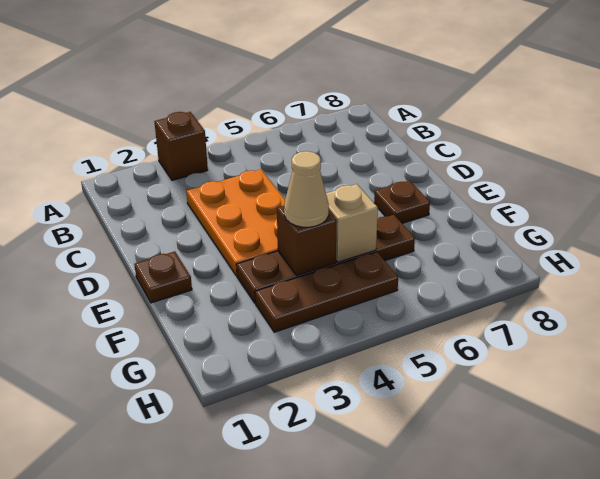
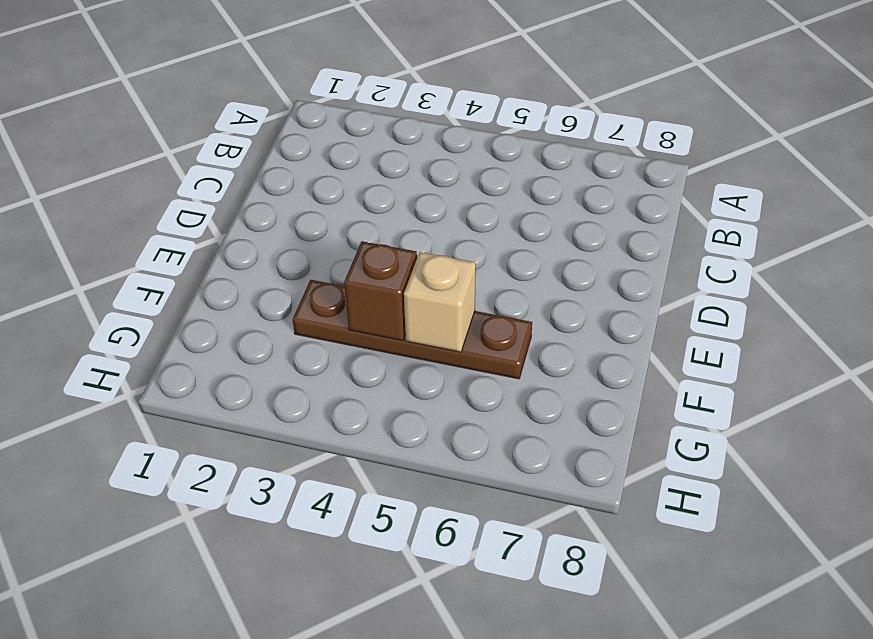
none -> brown 1x1 brick [154,112,208,180]
none -> orange 2x3 plate [186,170,285,276]

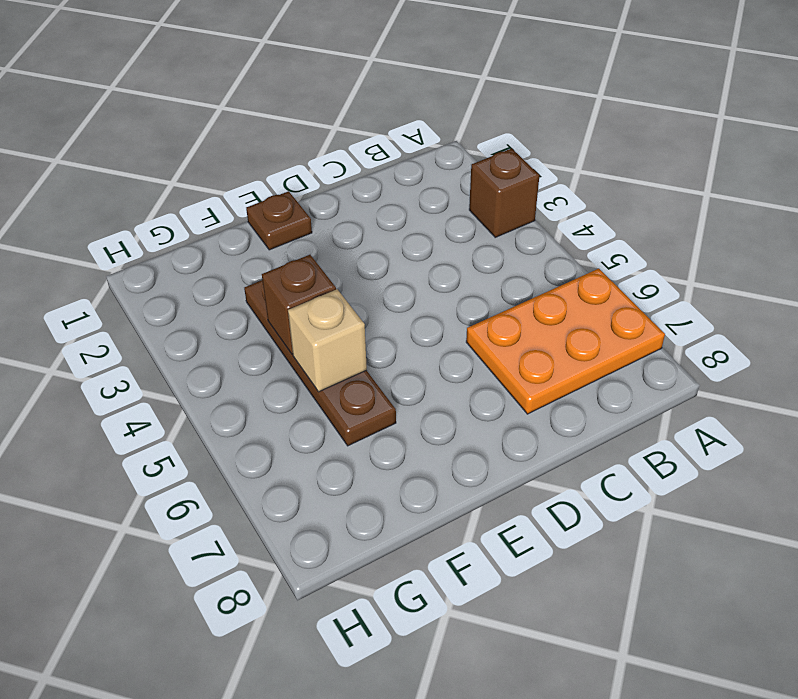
orange 2x3 plate [466,269,665,414] -> orange 2x3 plate moved to [186,170,285,276]
none -> brown 1x1 plate [374,181,430,223]
none -> brown 1x3 plate [255,252,398,332]

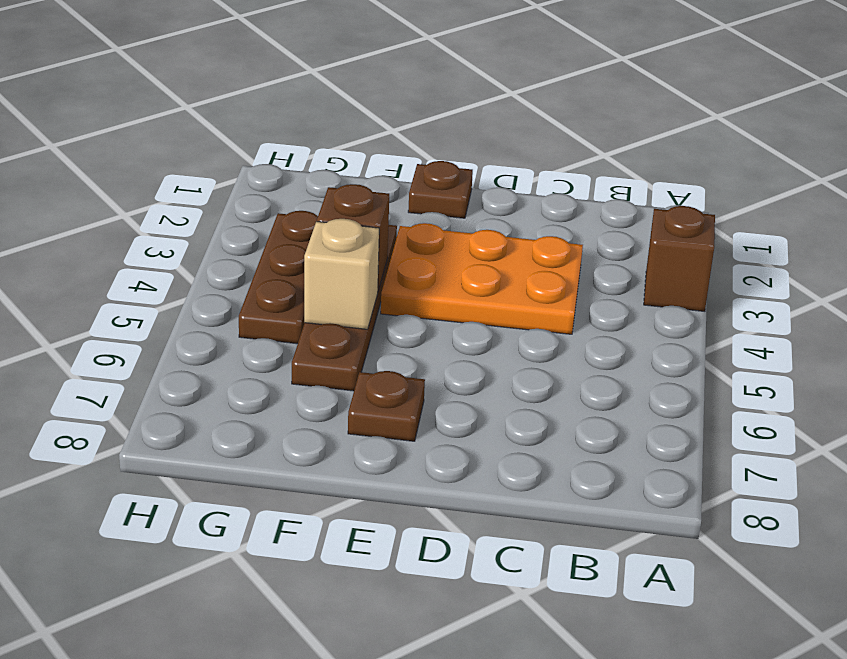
none -> tan 1x1 cone [284,151,329,227]

